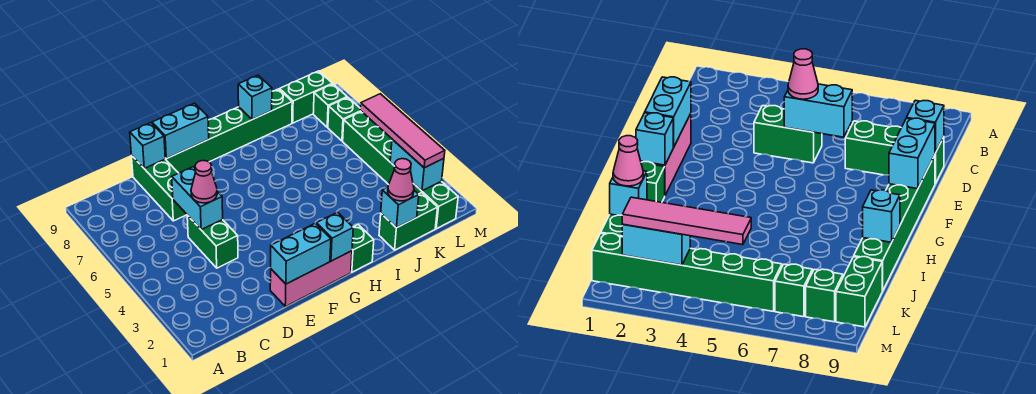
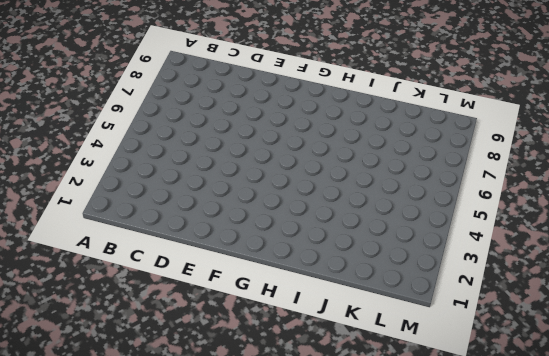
none -> green 1x2 brick [187,215,238,268]
none -> green 1x3 brick [131,155,187,221]
none -> pink 1x3 brick [270,251,352,307]

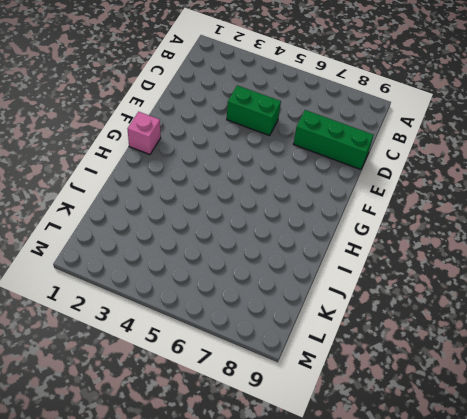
pink 1x1 brick [127,112,161,155] -> pink 1x3 brick [270,251,352,307]
none -> green 1x6 brick [165,89,292,173]
none -> green 1x1 brick [351,225,374,272]
none -> green 1x2 brick [379,193,438,250]

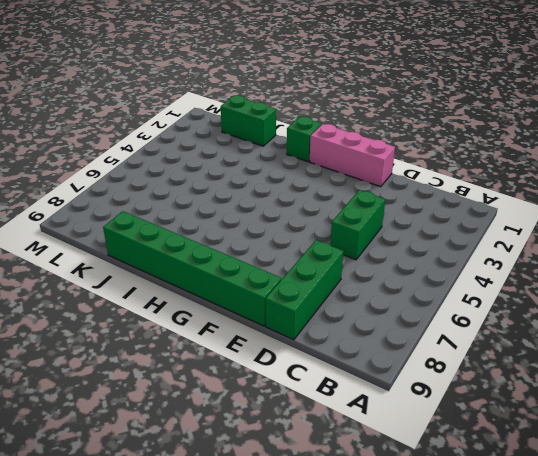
none -> green 1x2 brick [280,71,332,123]
none -> green 1x6 brick [343,111,458,229]
none -> green 1x1 brick [328,97,361,141]

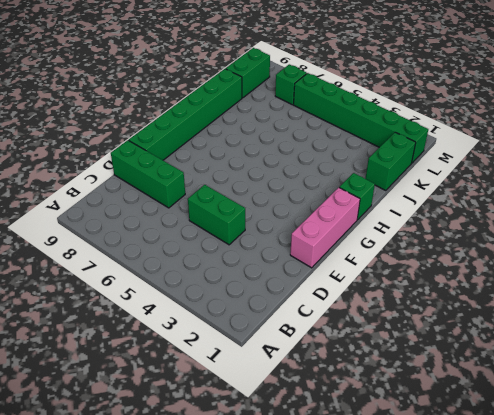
none -> green 1x1 brick [313,84,347,127]
none -> cyan 1x2 brick [172,167,223,230]
none -> cyan 1x1 brick [130,123,165,168]

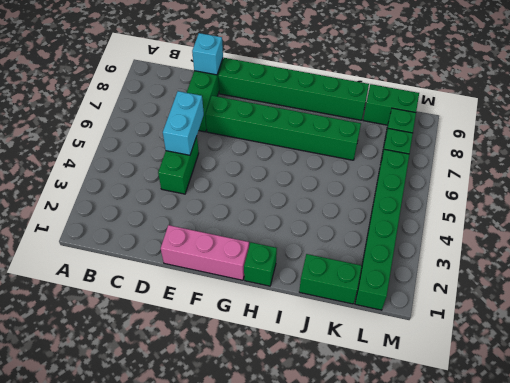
green 1x6 brick [205,96,361,160] -> none
none -> cyan 1x2 brick [271,223,331,284]
none -> cyan 1x2 brick [152,103,209,159]
none -> cyan 1x1 brick [316,212,353,261]

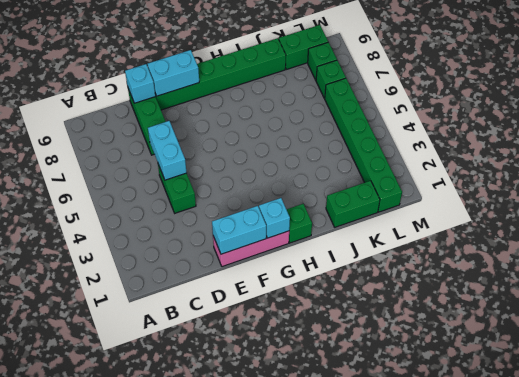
none -> cyan 1x1 brick [238,75,272,120]
none -> cyan 1x1 brick [381,187,419,228]
none -> cyan 1x2 brick [390,139,444,191]

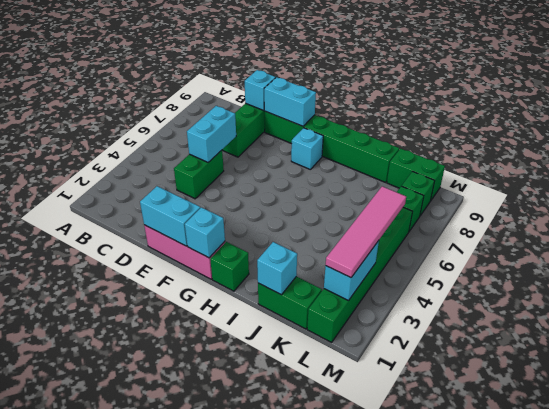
cyan 1x1 brick [291,128,323,170] -> cyan 1x1 brick moved to [238,75,272,120]
none -> pink 1x1 cone [191,161,217,203]
none -> pink 1x1 cone [388,159,414,201]

